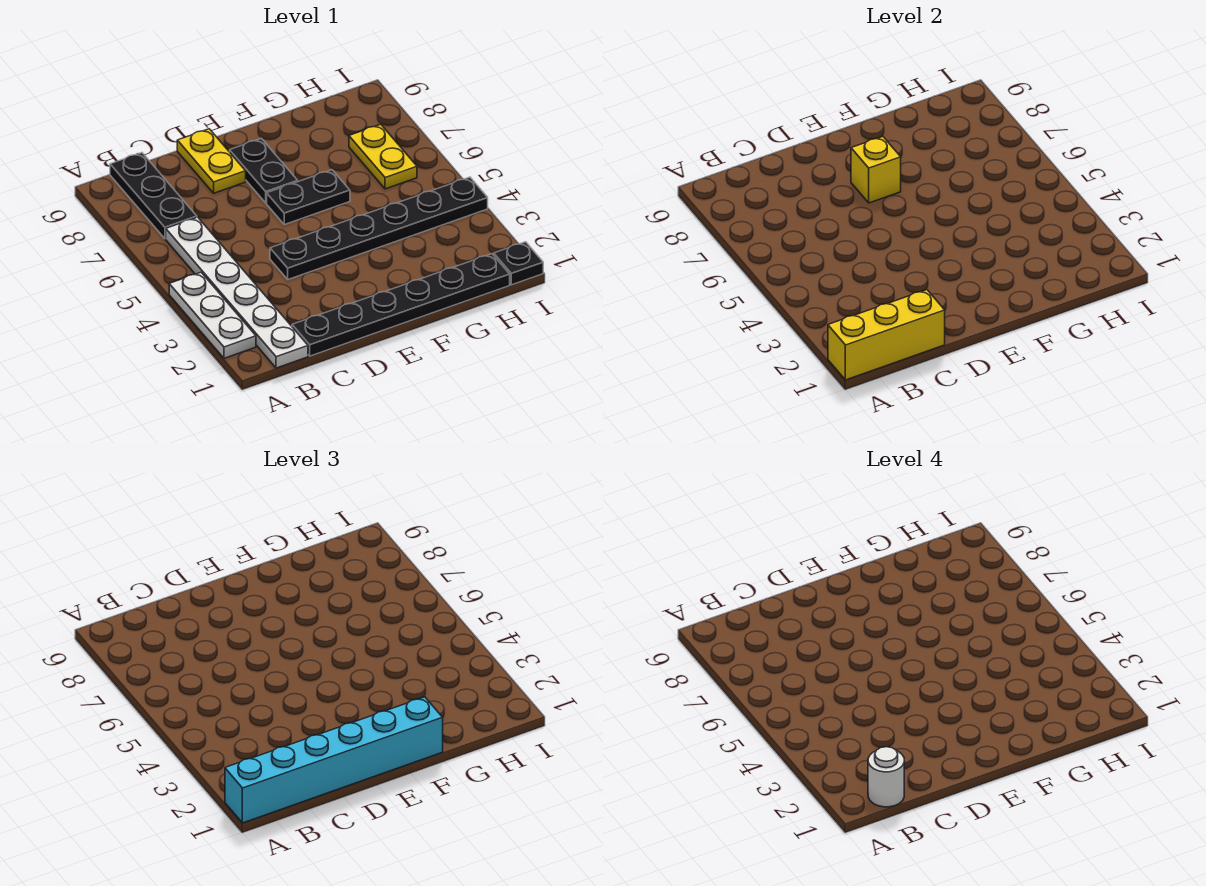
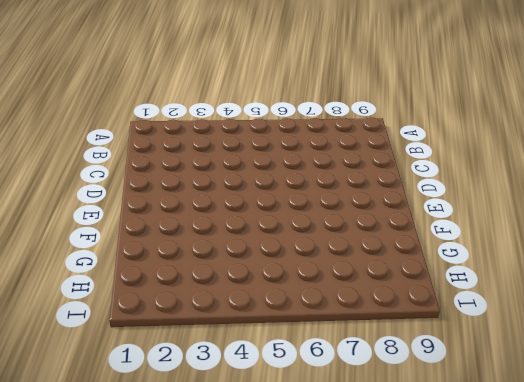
none -> white 1x3 plate [169,272,256,358]
none -> white 1x6 plate [166,217,308,368]
none -> black 1x3 plate [110,153,197,239]

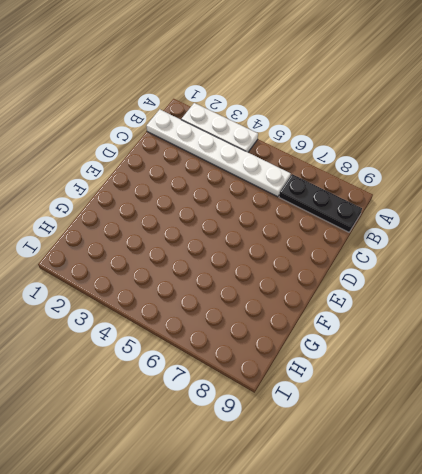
none -> black 1x6 plate [292,254,510,356]
none -> black 1x6 plate [270,177,488,279]
none -> yellow 1x2 plate [177,129,246,193]

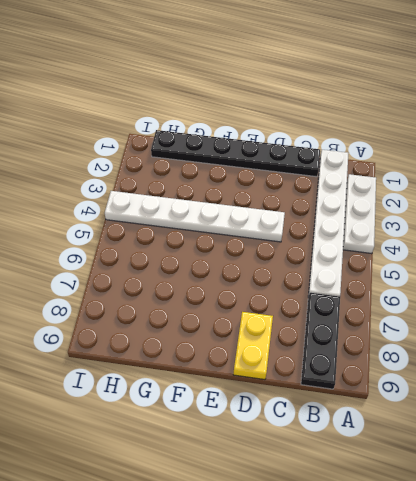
white 1x6 plate [105,191,285,242] -> black 1x6 plate [270,177,488,279]
none -> black 1x2 plate [267,170,350,225]
none -> black 1x2 plate [230,138,298,203]
none -> yellow 1x2 plate [349,124,417,189]

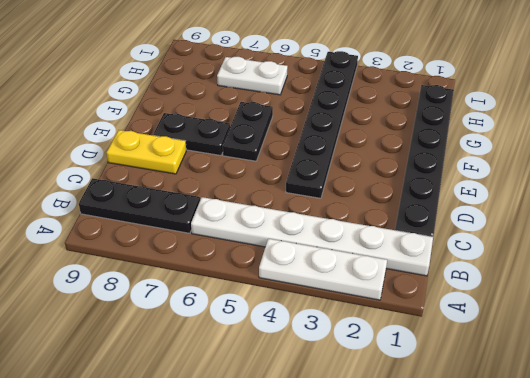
white 1x2 plate [217,57,288,95] -> yellow 1x2 plate [349,124,417,189]
none -> black 1x1 plate [494,242,543,285]
none -> yellow 1x3 brick [828,290,945,380]
none -> yellow 1x1 brick [851,137,901,203]

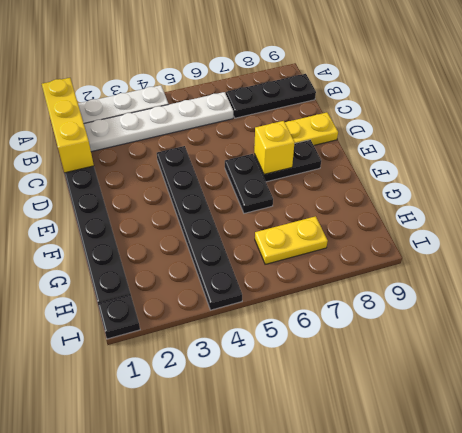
none -> cyan 1x6 brick [225,697,443,823]
none -> white 1x1 round brick [868,747,904,807]

